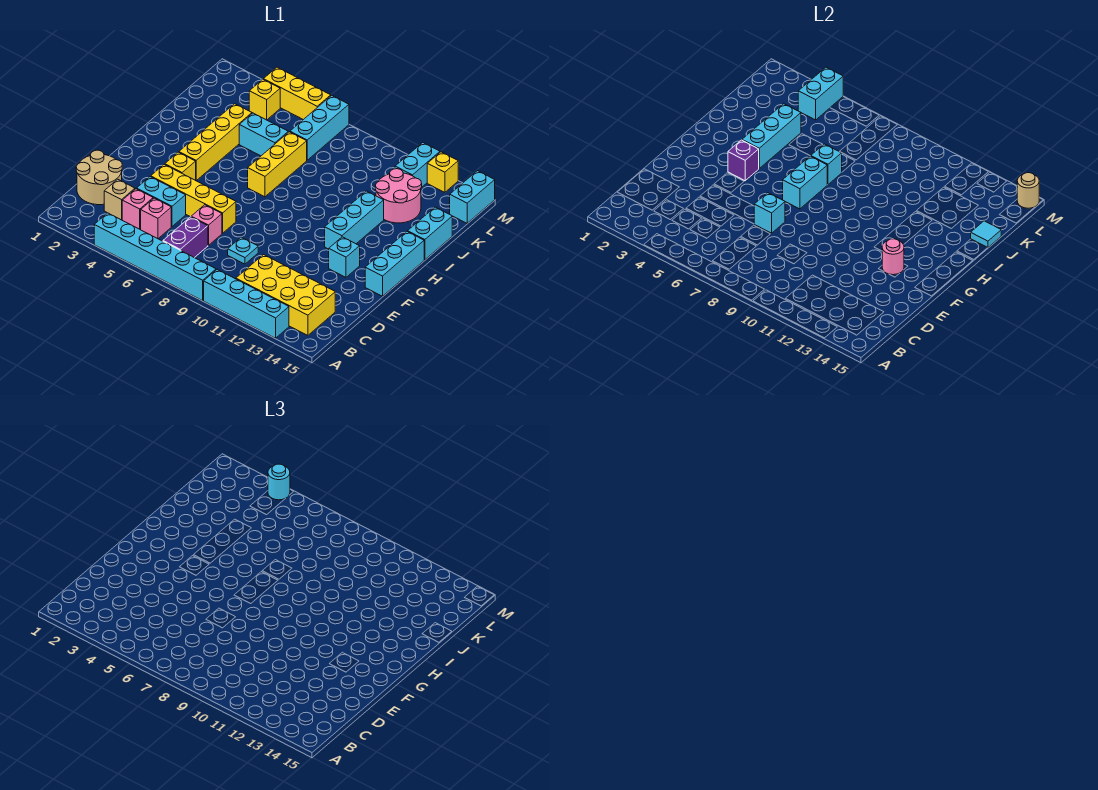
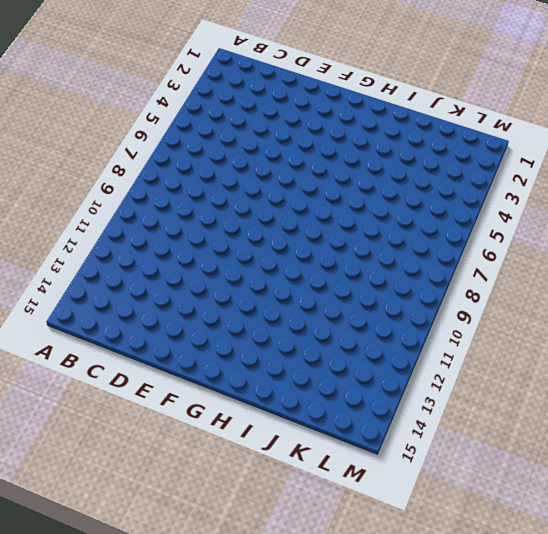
none -> cyan 1x6 brick [94,213,216,301]
none -> cyan 1x4 brick [204,270,289,338]
none -> purple 1x2 brick [163,217,208,258]
none -> yellow 2x4 brick [236,255,335,335]

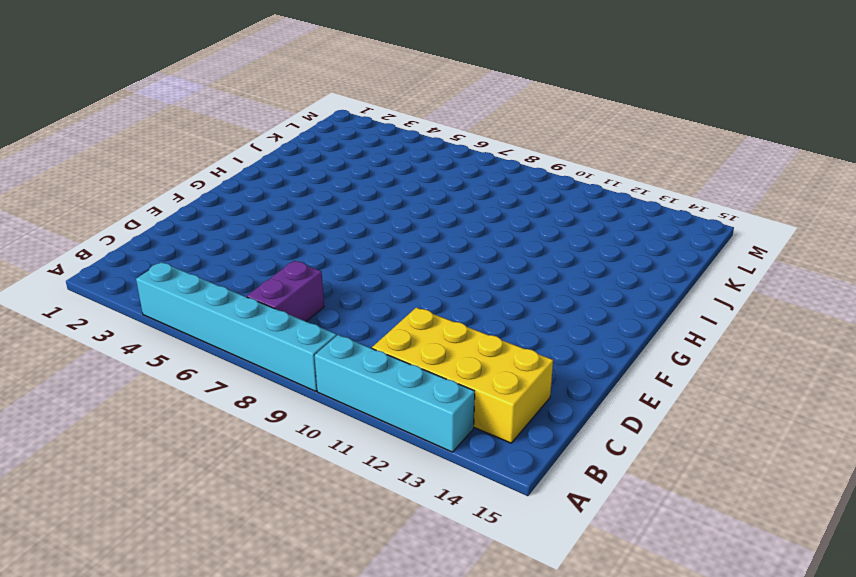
none -> tan 2x2 round brick [76,150,122,205]
none -> tan 1x1 brick [104,179,135,220]
none -> pink 1x1 brick [122,189,153,229]
none -> pink 1x1 brick [141,198,171,239]

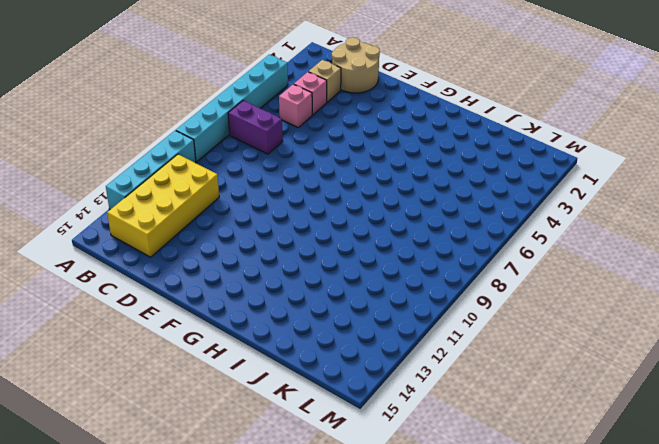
none -> cyan 1x2 brick [137,177,186,226]
none -> pink 1x1 brick [191,205,222,245]
none -> cyan 1x1 plate [228,237,258,264]
none -> yellow 1x4 brick [151,164,236,233]

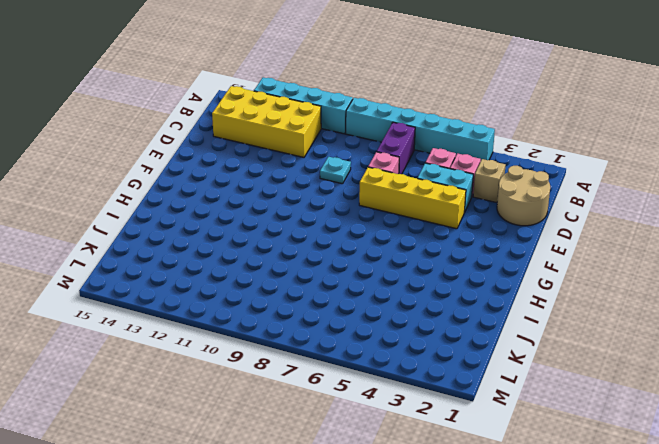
none -> yellow 1x1 brick [165,152,196,180]
none -> cyan 1x1 brick [329,237,360,277]
none -> cyan 1x3 brick [365,231,424,296]
none -> yellow 1x4 brick [179,104,252,181]

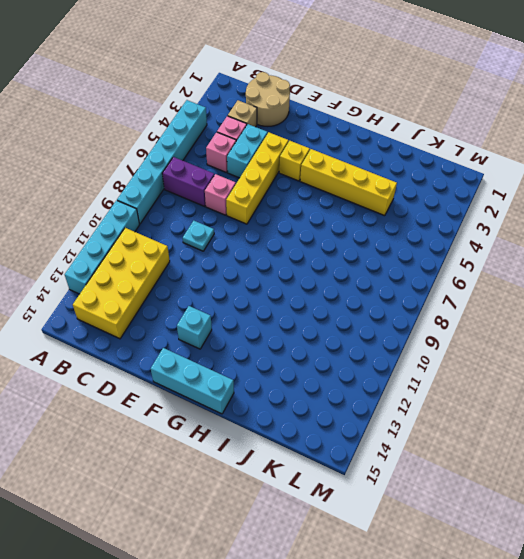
none -> cyan 1x3 brick [325,191,384,249]
none -> yellow 1x3 brick [248,132,307,197]
none -> cyan 1x2 brick [408,207,452,260]
none -> cyan 1x2 brick [239,113,288,156]

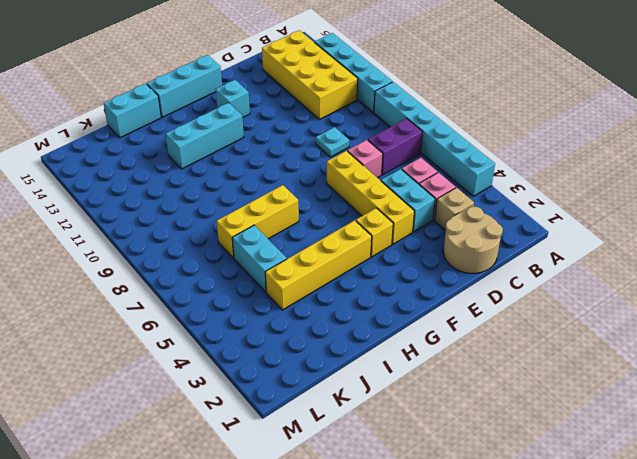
none -> pink 2x2 round brick [375,169,422,223]
none -> cyan 1x3 brick [290,95,349,160]
none -> yellow 1x1 brick [249,79,280,120]
none -> cyan 1x2 brick [395,143,440,188]

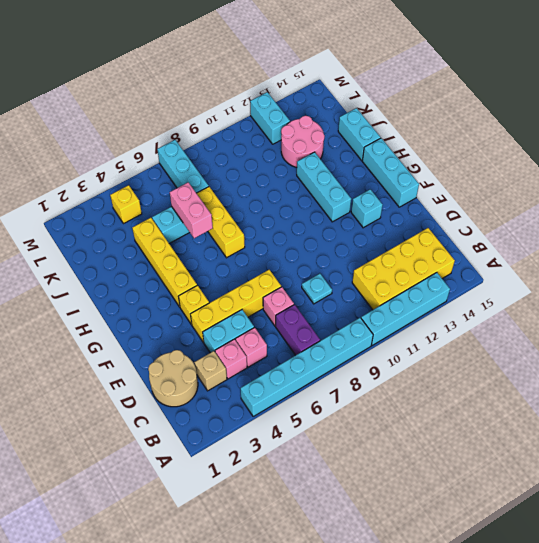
pink 1x2 brick [170,182,213,238] -> none
none -> cyan 1x2 brick [450,171,495,223]
none -> yellow 1x3 brick [264,67,331,120]
none -> yellow 1x1 brick [427,152,458,192]
none -> cyan 1x1 brick [754,193,785,233]

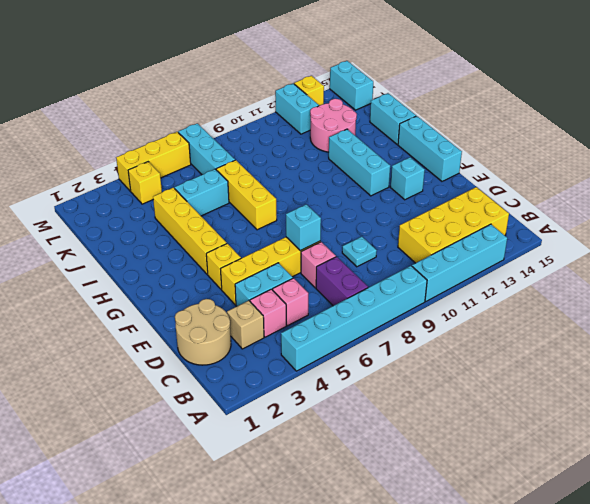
none -> pink 1x1 round brick [882,239,904,275]
none -> purple 1x1 brick [728,140,759,181]
none -> cyan 1x2 brick [783,156,827,209]
none -> cyan 1x3 brick [742,104,801,168]

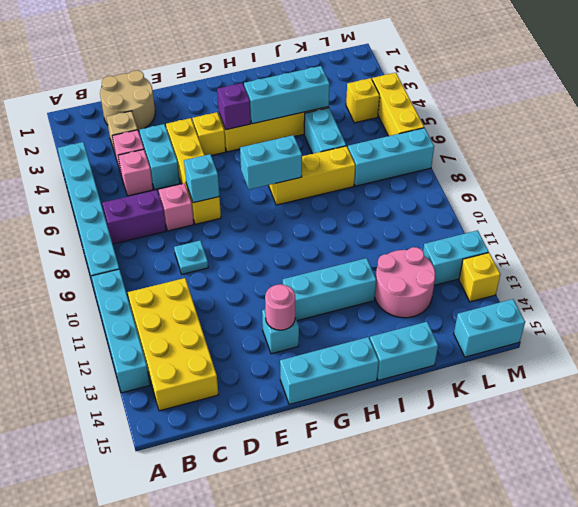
none -> cyan 1x1 brick [811,144,842,185]
none -> cyan 1x1 tile [971,221,1001,248]
none -> cyan 1x2 brick [798,67,843,120]
none -> tan 1x1 round brick [1017,173,1039,208]

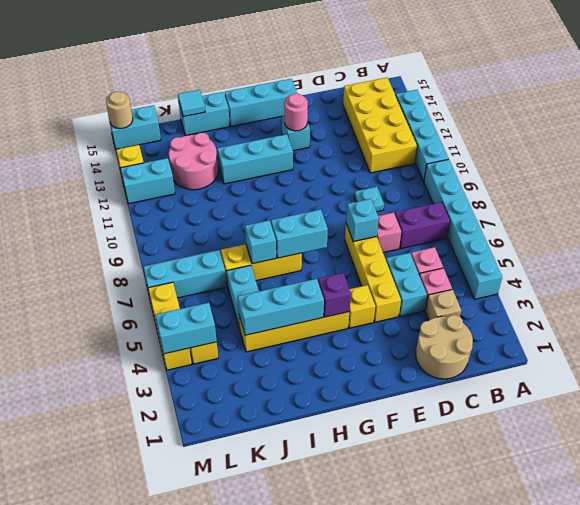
none -> cyan 1x1 round brick [268,464,290,500]

